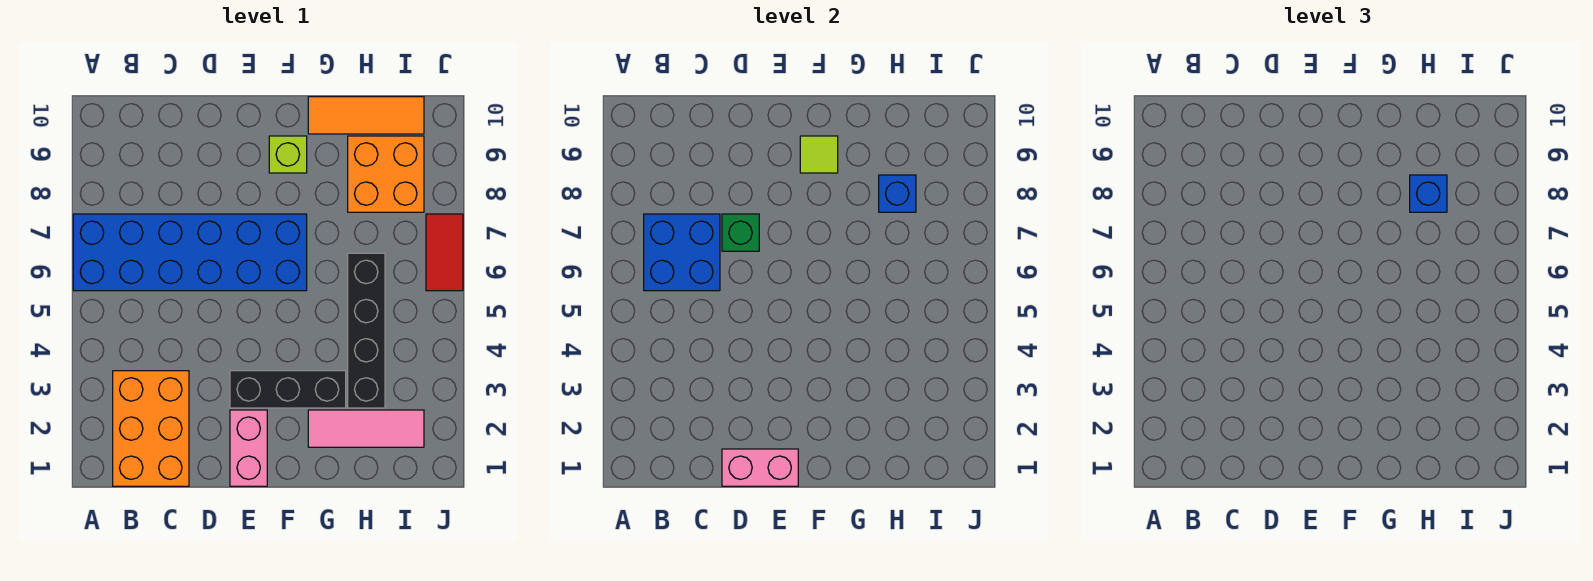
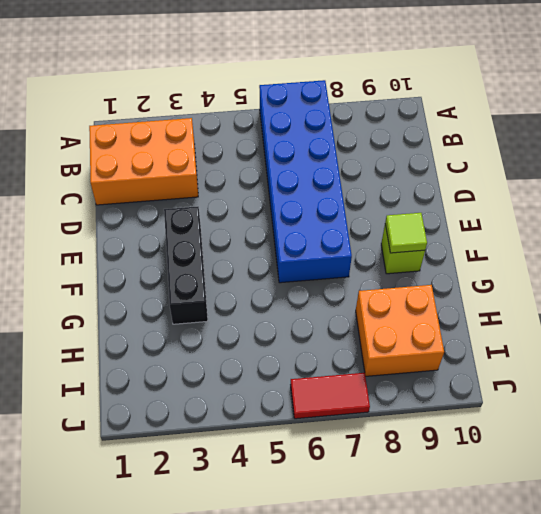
none -> pink 1x2 brick [230,410,267,486]
none -> pink 1x3 tile [308,410,424,447]
none -> orange 1x3 tile [308,97,424,134]

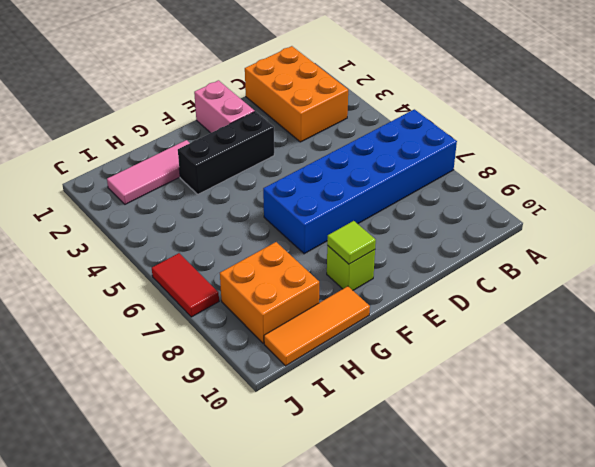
none -> black 1x4 brick [348,253,385,408]
none -> blue 2x2 brick [644,214,720,291]
none -> pink 1x2 brick [722,449,798,486]

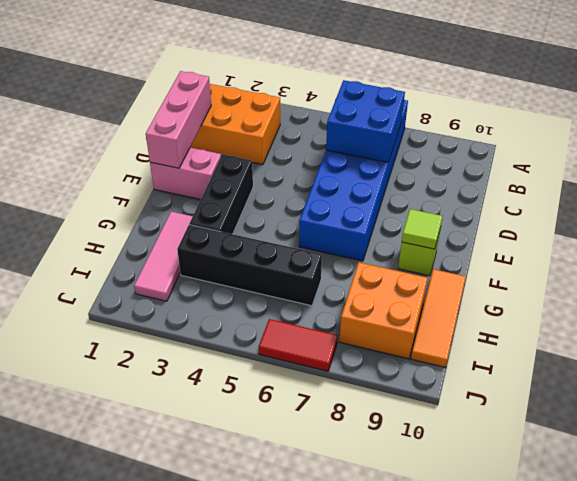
pink 1x3 brick [146,71,211,168] -> pink 1x2 brick [722,449,798,486]
none -> green 1x1 brick [722,214,759,251]
none -> blue 1x1 brick [879,175,916,212]
none -> blue 1x1 brick [1410,175,1447,212]

